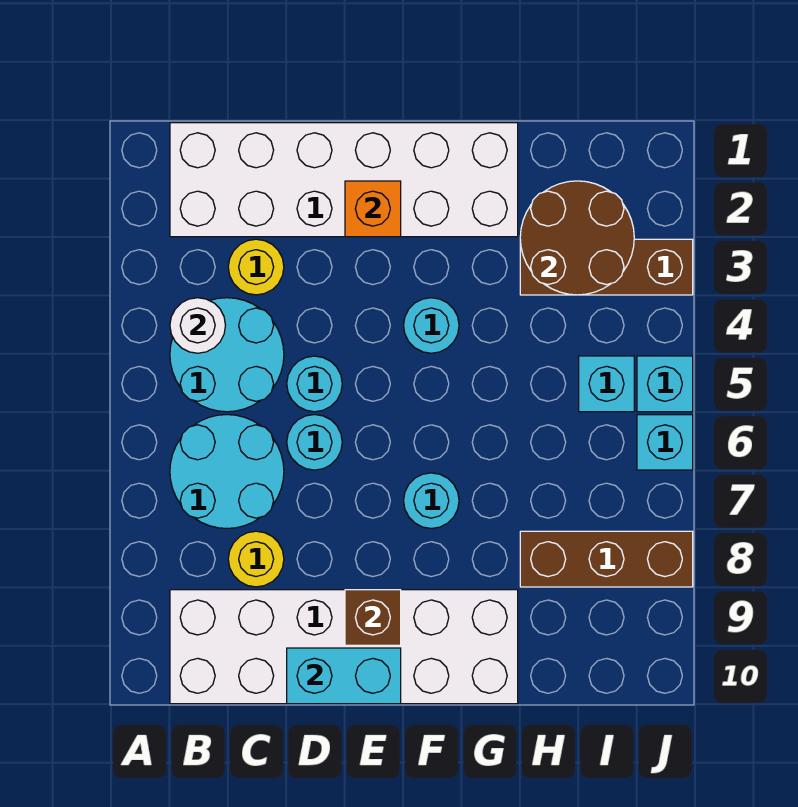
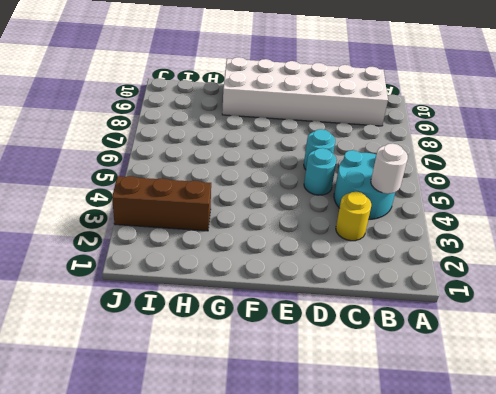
none -> white 2x6 brick [170,123,518,237]
none -> cyan 2x2 round brick [170,415,284,528]
none -> yellow 1x1 round brick [228,531,284,587]

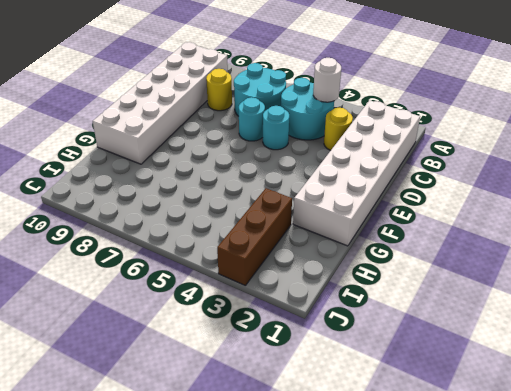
none -> cyan 1x1 round brick [404,298,459,353]
none -> cyan 1x1 round brick [404,473,459,528]
none -> brown 1x3 brick [520,531,693,587]

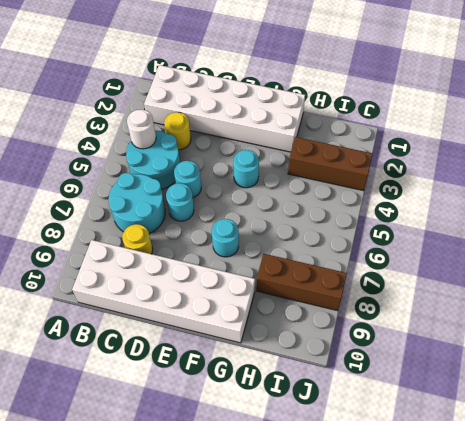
none -> cyan 1x1 brick [579,356,634,412]
none -> cyan 1x1 brick [637,356,693,412]
none -> cyan 1x1 brick [637,415,693,470]

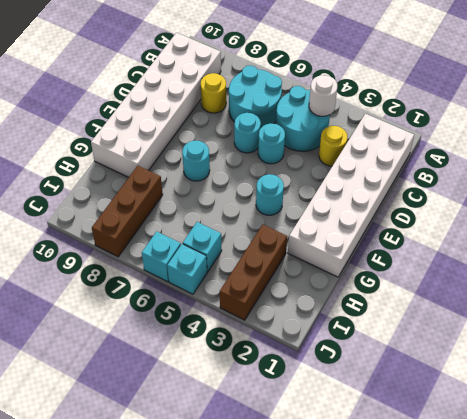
none -> cyan 1x2 brick [287,648,401,704]
none -> orange 1x1 brick [345,181,401,237]
none -> brown 1x1 brick [345,590,401,645]

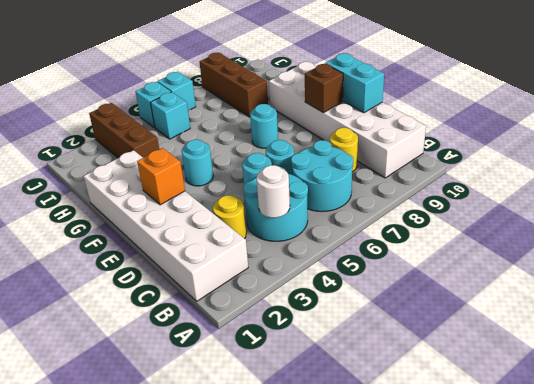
none -> brown 2x2 round brick [520,181,634,295]

